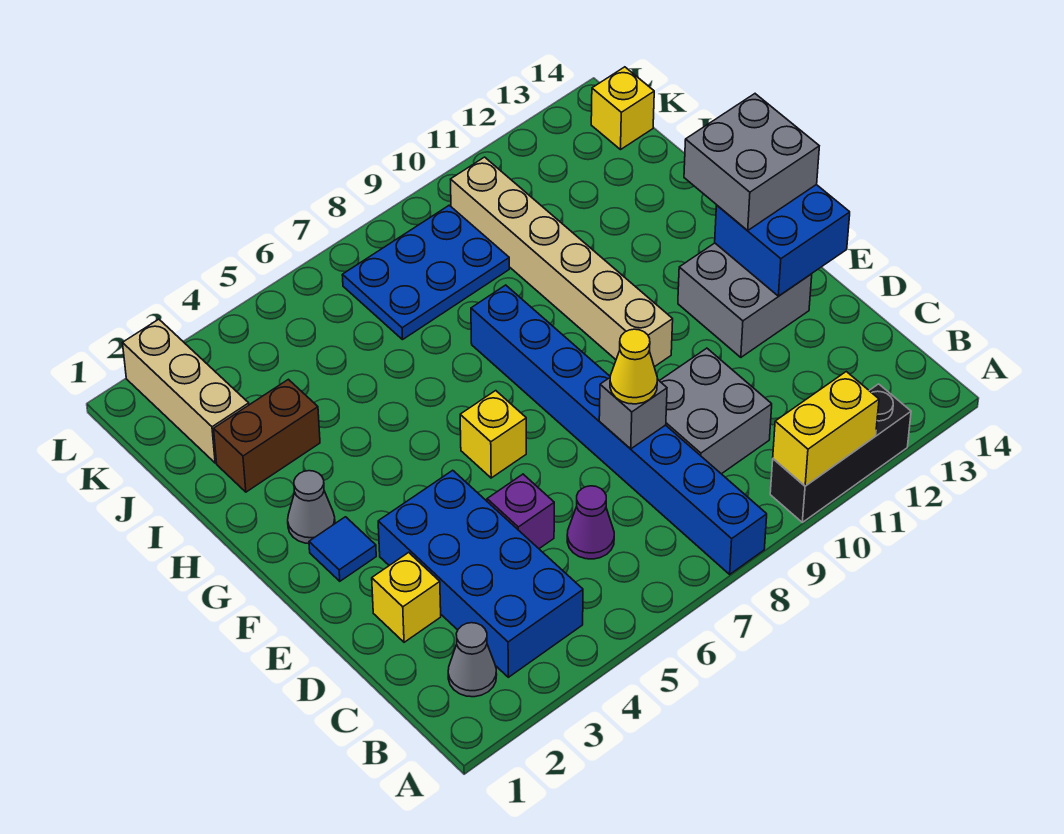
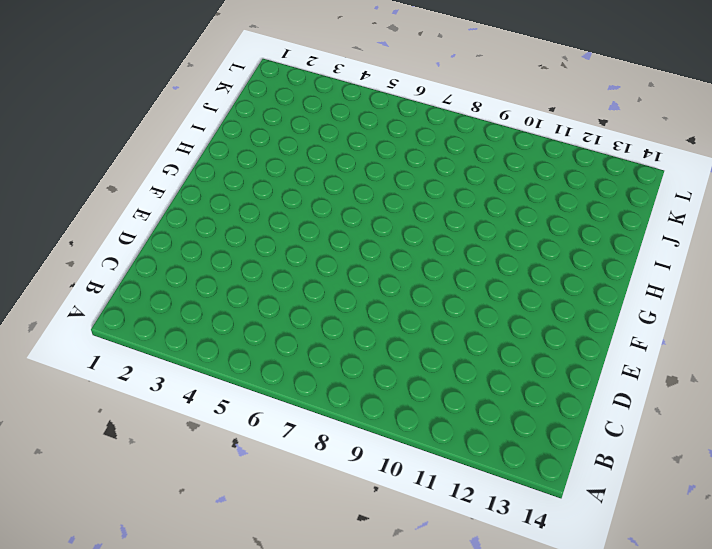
none -> blue 1x8 brick [471,285,767,574]
none -> black 1x3 brick [770,384,911,522]
none -> grey 1x1 cone [448,623,497,697]

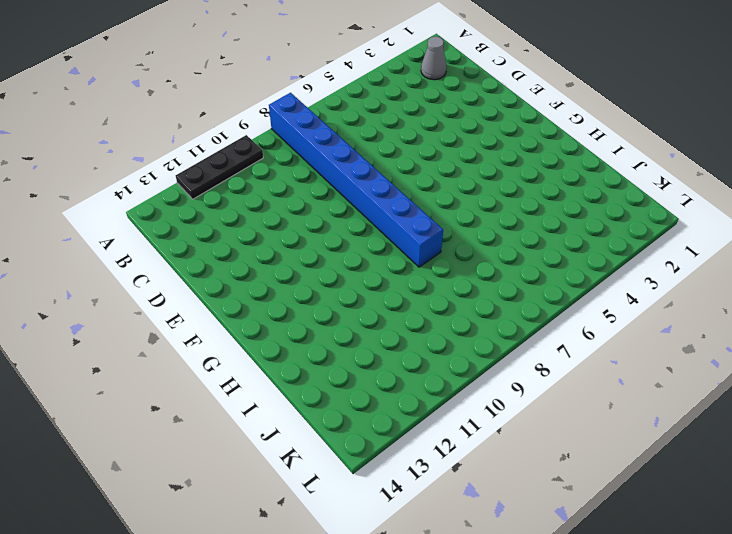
black 1x3 plate [176,135,263,199] -> black 1x3 brick [770,384,911,522]
none -> blue 2x4 brick [378,470,583,677]
none -> purple 1x1 cone [567,486,614,559]
none -> grey 2x2 brick [660,348,772,474]

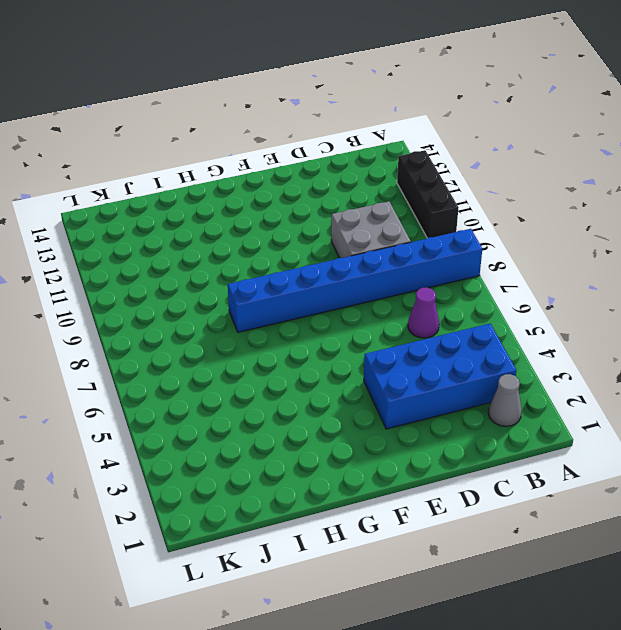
none -> yellow 1x1 brick [372,552,441,642]
none -> purple 1x1 brick [487,474,554,549]
none -> grey 2x2 brick [678,243,812,357]

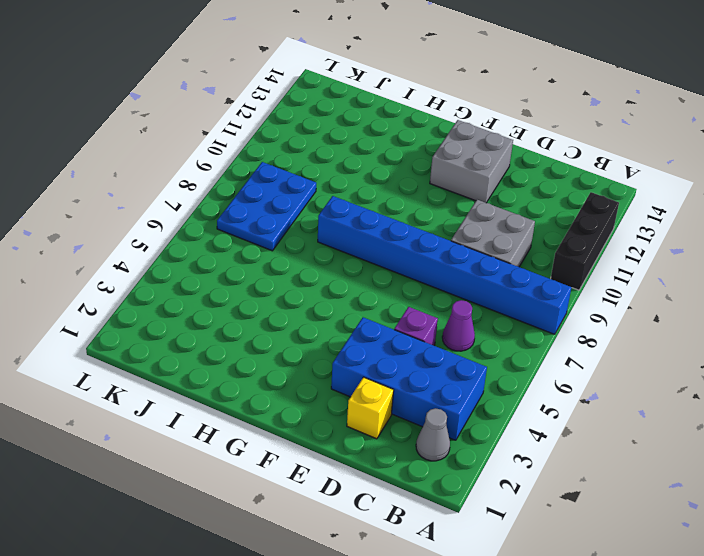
none -> blue 1x1 tile [309,517,376,581]
none -> yellow 1x1 brick [460,391,526,478]
none -> tan 1x6 brick [451,157,673,367]

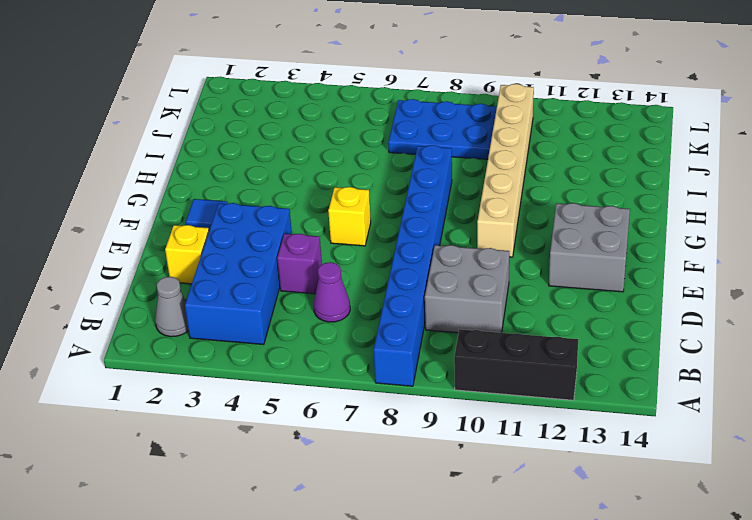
none -> grey 1x1 cone [288,471,335,544]
none -> brown 1x2 brick [214,379,320,492]
none -> tan 1x3 brick [123,319,249,463]

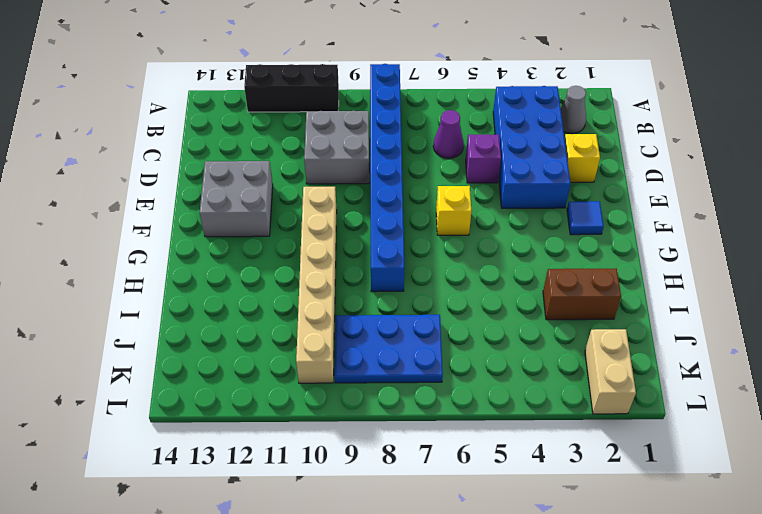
tan 1x2 brick [585,329,636,414] -> tan 1x3 brick [123,319,249,463]
none -> grey 1x1 cone [288,471,335,544]
none -> yellow 1x1 brick [591,67,654,150]
none -> yellow 1x2 brick [773,372,879,486]

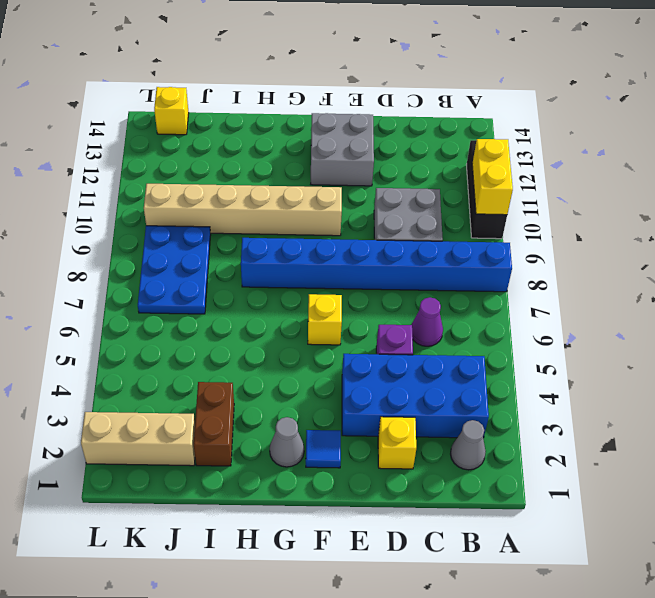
none -> grey 1x1 brick [599,378,667,449]
none -> blue 2x2 brick [715,185,850,296]
none -> yellow 1x1 cone [610,329,657,404]

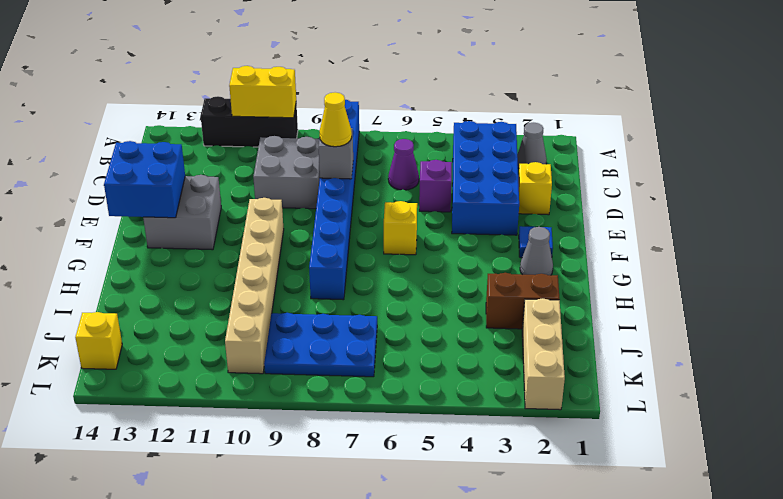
none -> grey 2x2 brick [684,94,819,231]

